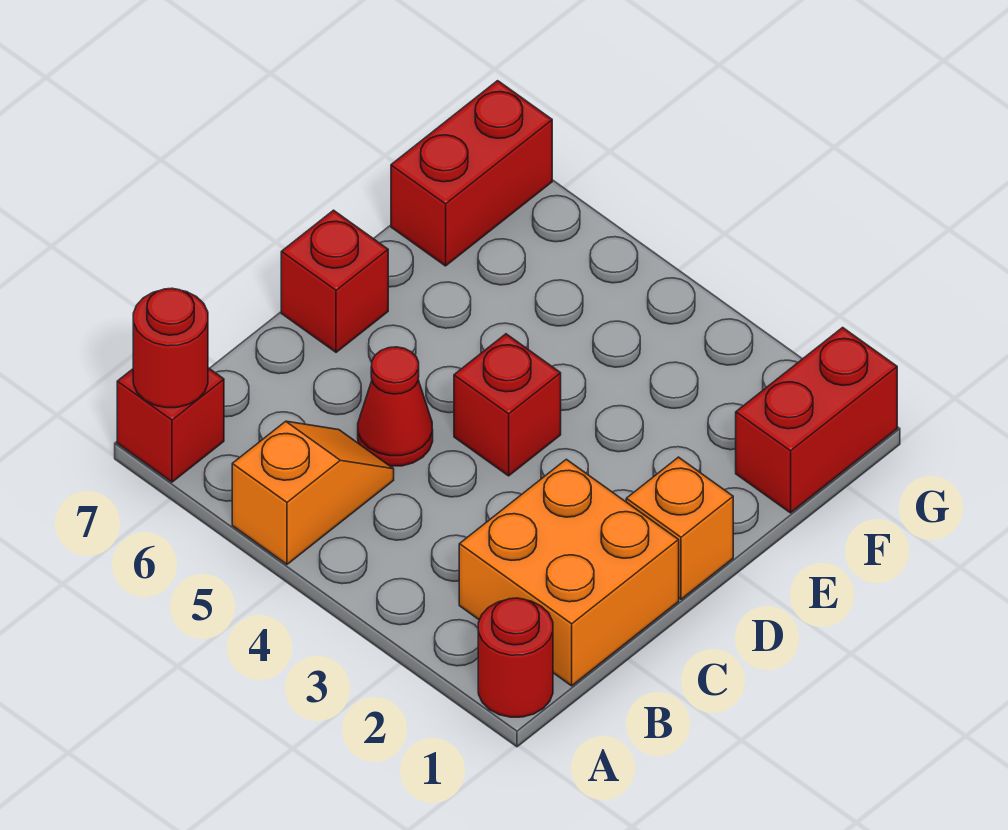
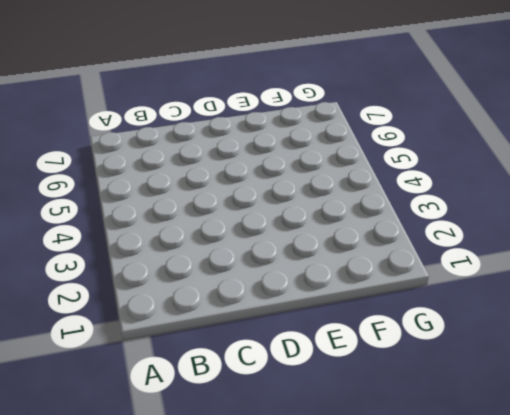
none -> red 1x1 round brick [478,598,553,717]
none -> orange 1x2 slope [232,421,394,564]

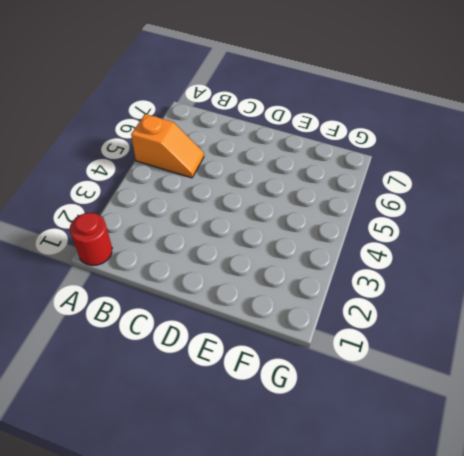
none -> red 1x1 brick [117,368,224,482]
none -> orange 2x2 brick [459,459,679,686]

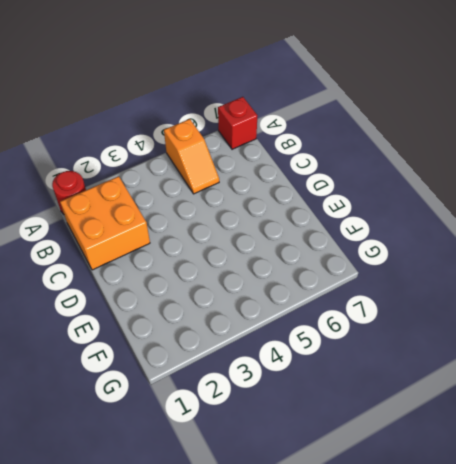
none -> red 1x1 cone [358,347,433,466]
none -> orange 1x1 brick [626,457,733,599]

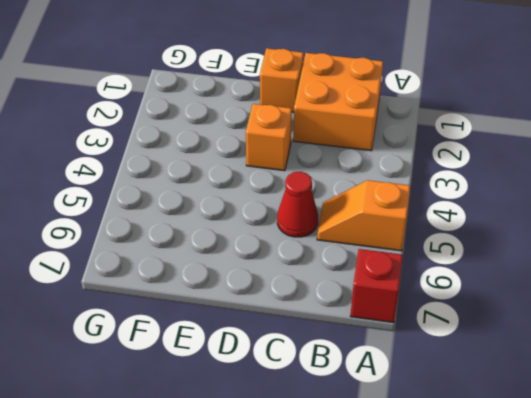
orange 1x1 brick [246,104,292,171] -> none
none -> red 1x1 round brick [478,598,553,717]
none -> red 1x1 brick [454,334,561,476]

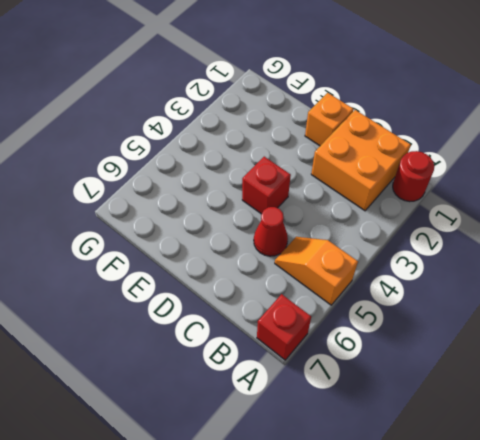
none -> red 1x1 brick [281,210,388,352]
none -> red 1x2 brick [736,328,897,513]

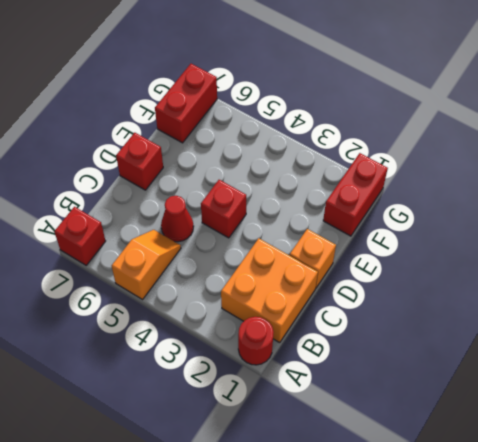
none -> red 1x1 round brick [133,288,208,408]

